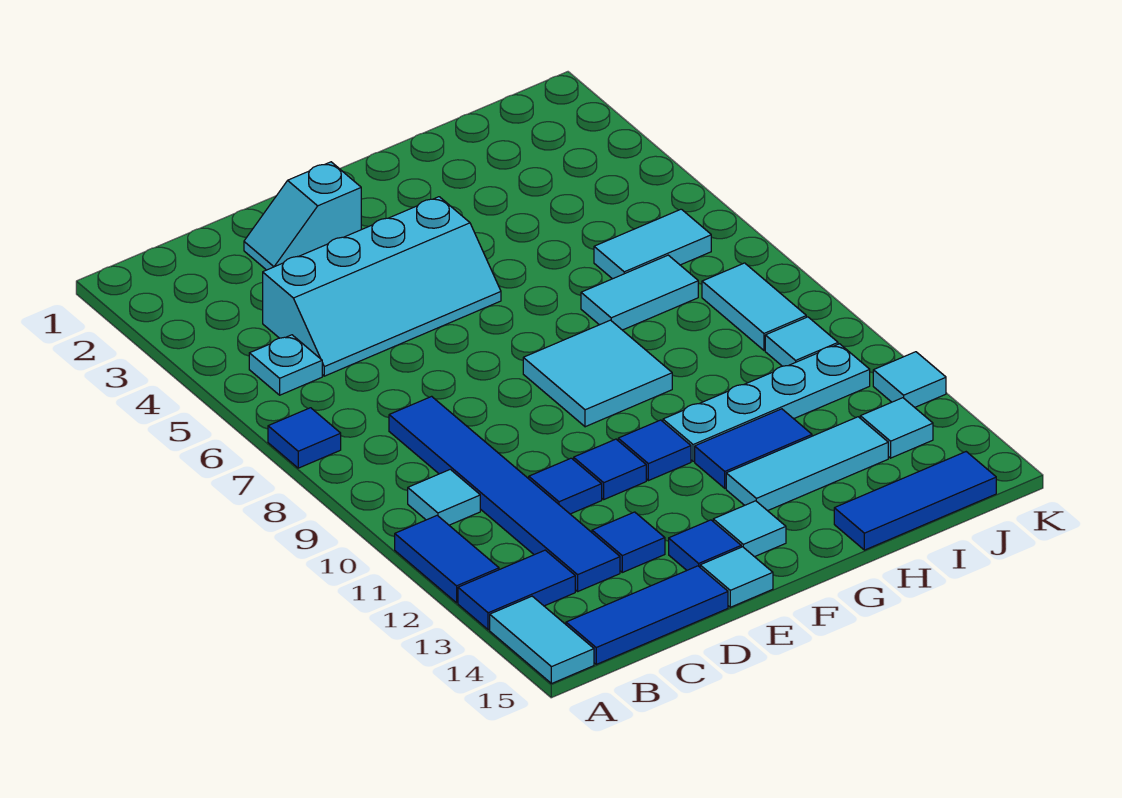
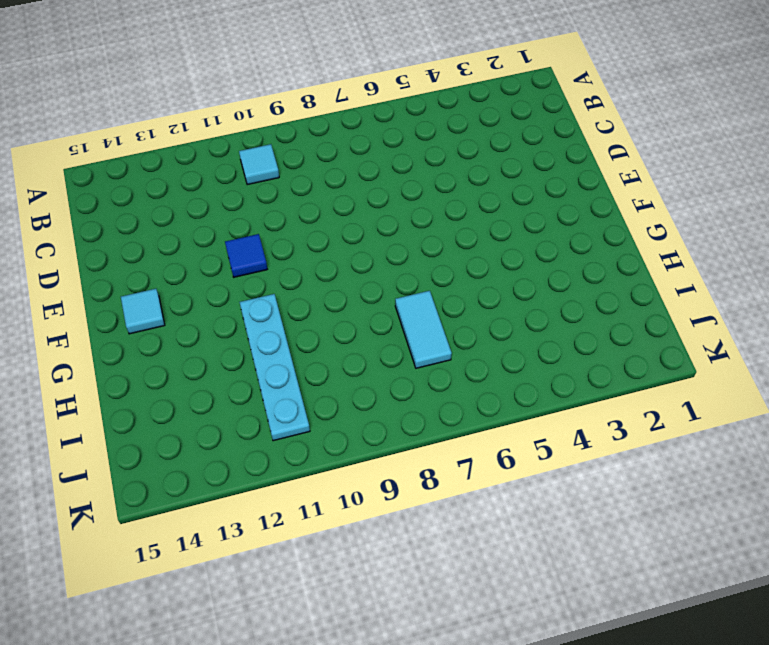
none -> blue 1x1 tile [268,408,341,468]
none -> blue 1x2 tile [395,515,499,603]
none -> blue 1x2 tile [458,550,575,630]

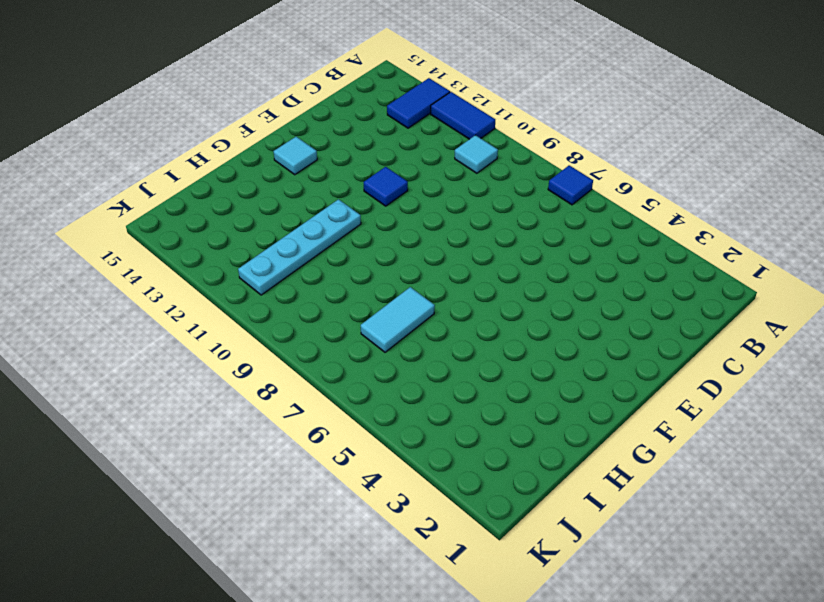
none -> cyan 1x2 tile [490,596,594,684]
none -> cyan 1x1 plate [249,335,322,395]
none -> blue 1x3 tile [566,566,728,664]

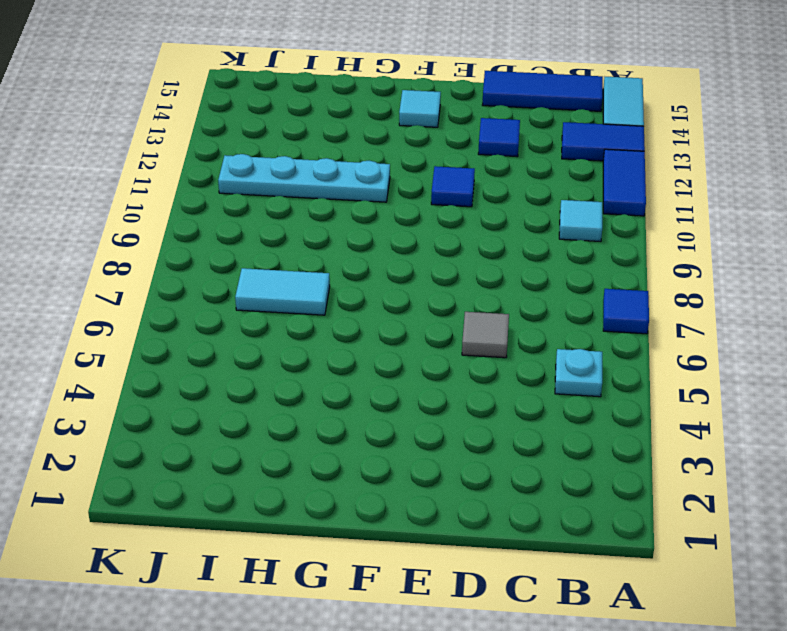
grey 1x1 tile [462,312,509,358] -> none
none -> cyan 2x4 slope [263,197,501,376]
none -> blue 1x6 tile [389,396,620,591]
none -> cyan 1x2 slope [244,162,361,270]

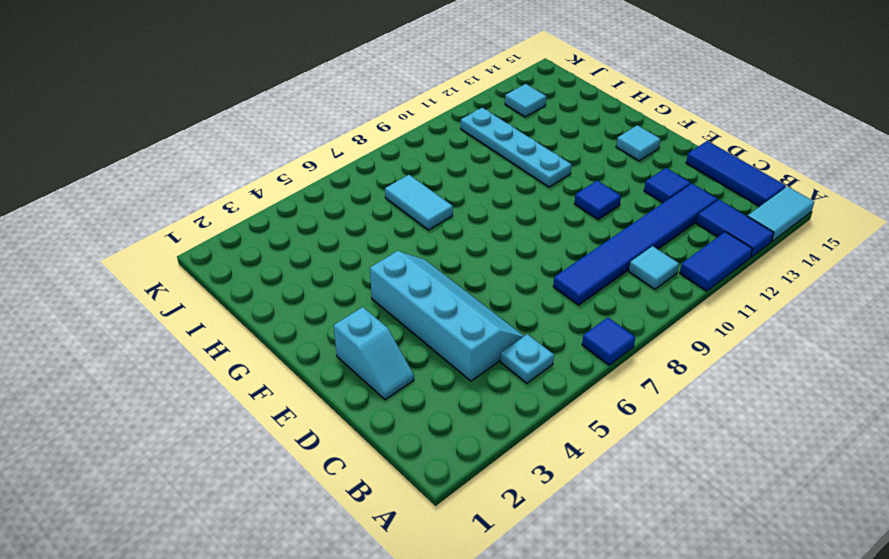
none -> blue 1x1 tile [529,458,602,514]
none -> blue 1x1 tile [669,520,741,570]
none -> cyan 1x1 tile [700,547,773,607]

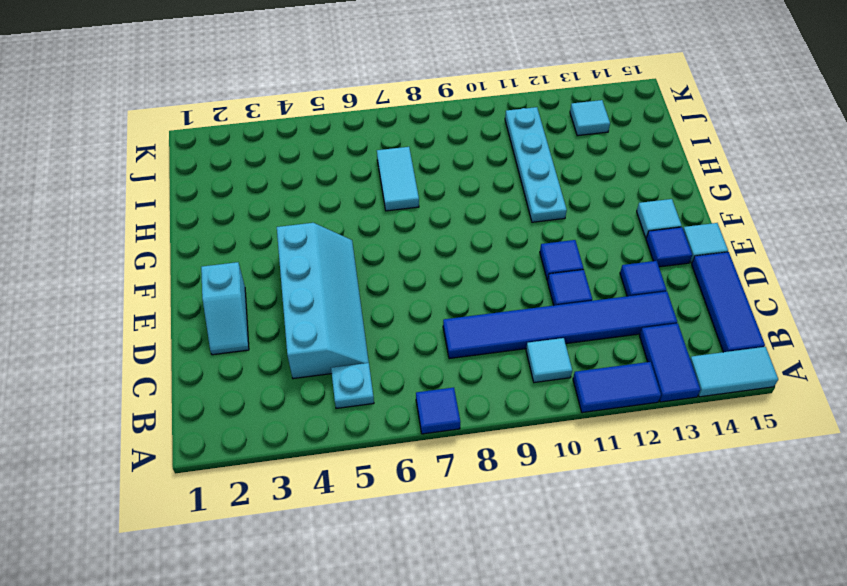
none -> cyan 2x2 tile [523,320,672,427]
none -> blue 1x1 tile [618,420,691,481]
none -> blue 1x2 tile [695,409,812,488]

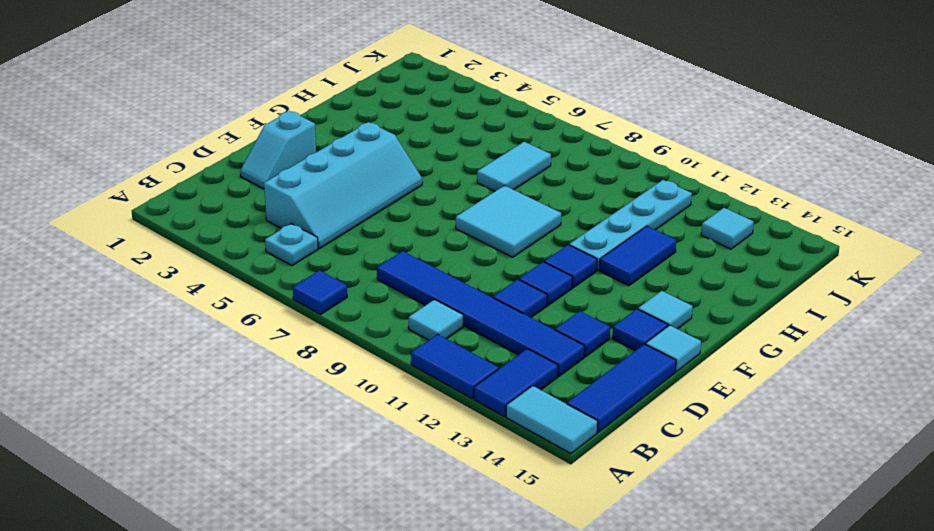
none -> cyan 1x3 tile [726,417,888,511]
none -> blue 1x3 tile [834,452,996,550]
none -> cyan 1x2 tile [594,209,711,279]

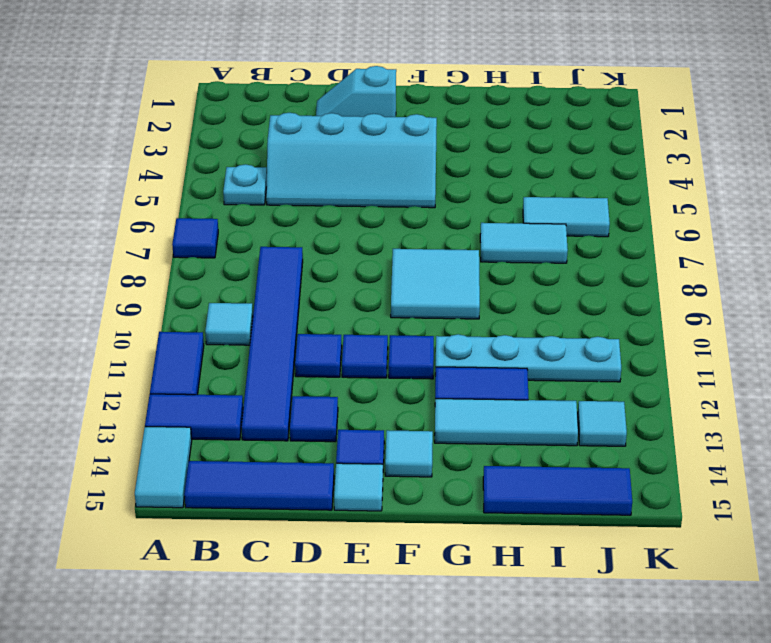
none -> cyan 1x2 tile [702,263,806,350]
none -> cyan 1x1 tile [765,317,838,366]
none -> cyan 1x1 tile [873,352,946,407]

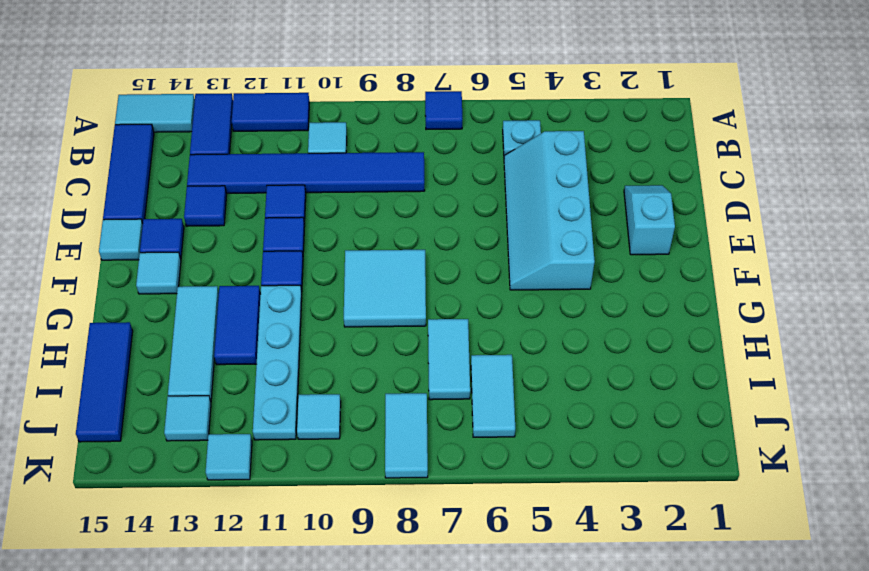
cyan 1x2 tile [385,393,428,478] -> cyan 1x2 tile turned to [702,263,806,350]

